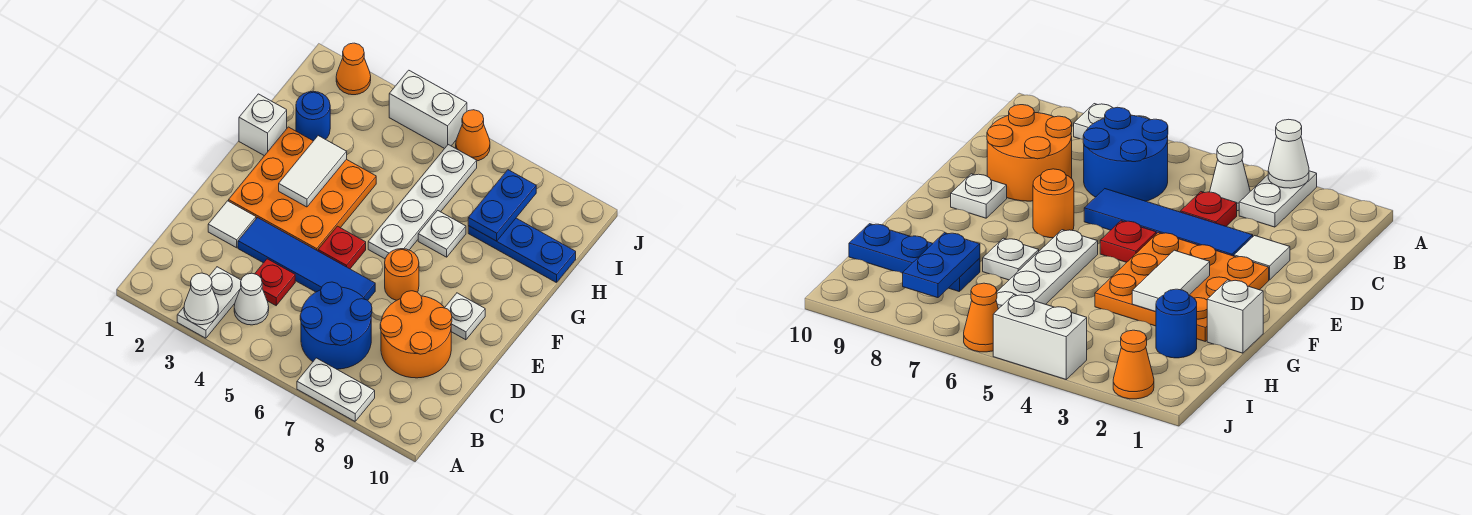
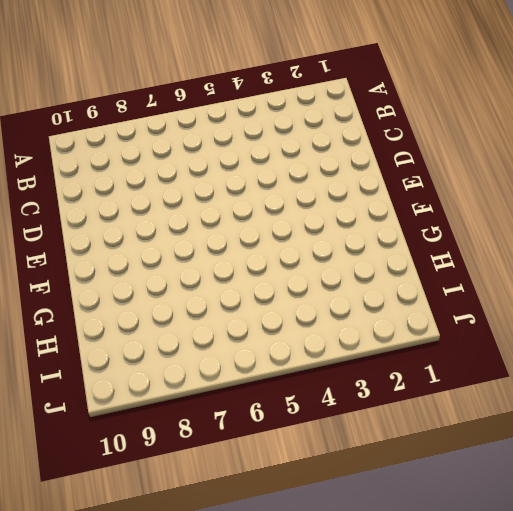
none -> white 1x2 plate [177,267,241,338]
none -> white 1x2 plate [297,358,375,421]
none -> white 1x1 cone [234,273,269,325]

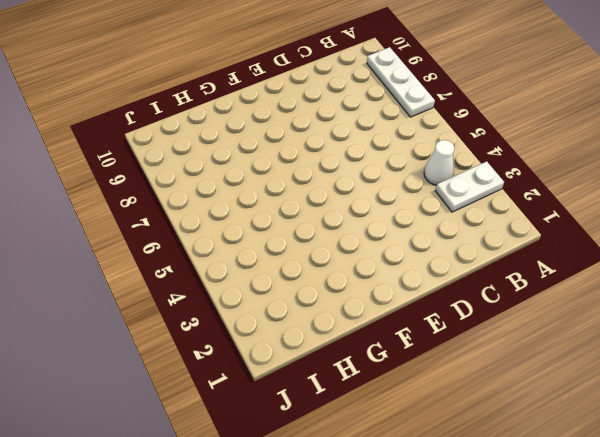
white 1x3 plate [367,47,435,117] -> white 1x2 plate [297,358,375,421]
none -> blue 2x2 round brick [300,282,372,369]
none -> red 1x1 plate [255,259,295,305]
none -> orange 2x2 round brick [380,291,452,378]

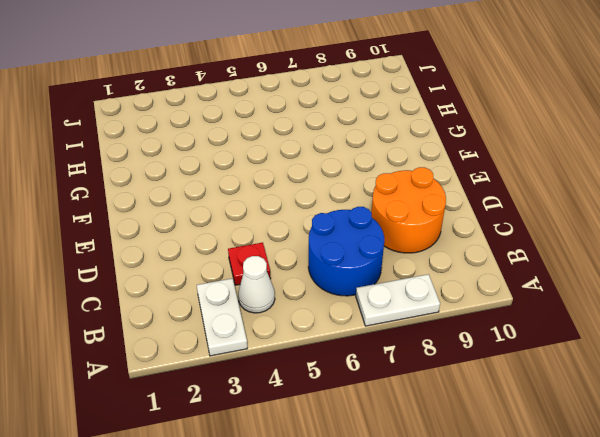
none -> white 1x1 tile [208,201,256,248]
none -> blue 1x4 tile [238,218,375,300]
none -> orange 3x3 plate [229,127,376,251]

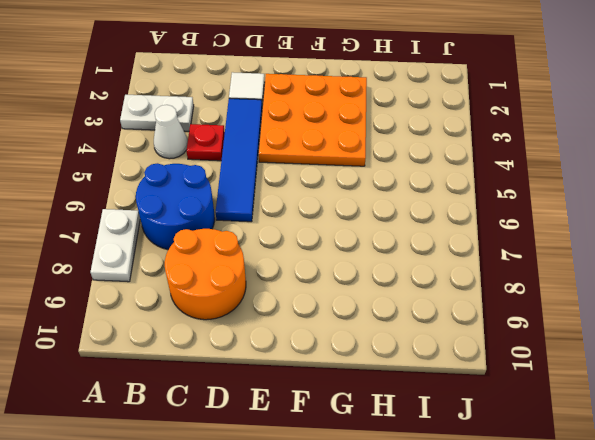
none -> red 1x1 plate [318,226,366,269]
none -> orange 1x1 round brick [385,249,419,300]
none -> white 1x1 plate [445,293,485,340]

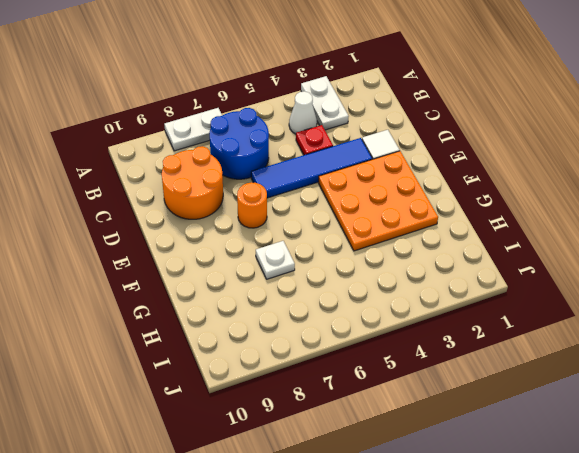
none -> red 1x1 plate [318,226,366,269]
none -> white 1x1 plate [445,293,485,340]
none -> white 1x4 plate [368,145,477,259]

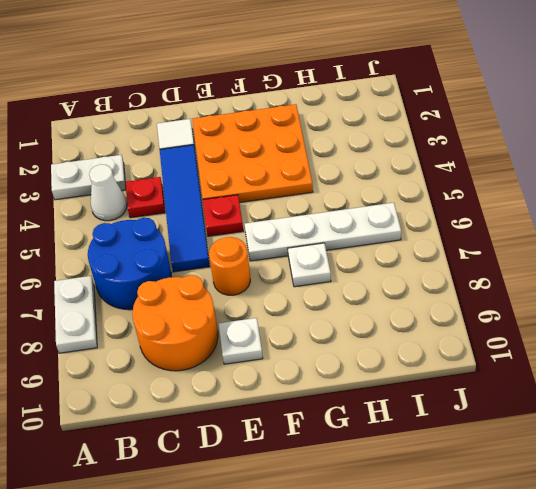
none -> white 1x1 brick [239,94,287,156]
none -> blue 1x1 round brick [296,91,330,141]
none -> blue 1x3 plate [468,218,576,283]

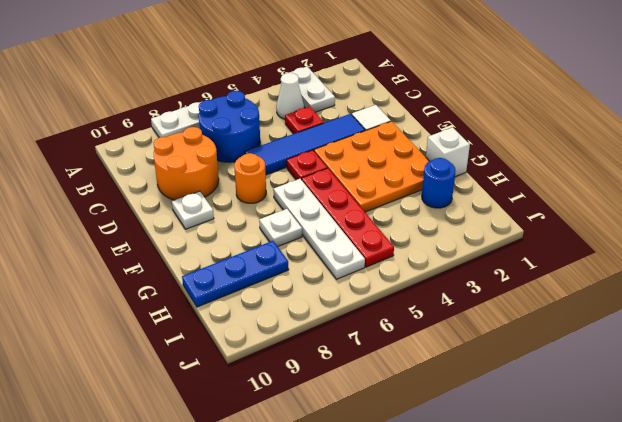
red 1x4 plate [302,168,394,267] -> none
none -> orange 1x1 cone [336,43,371,95]
none -> white 1x2 brick [389,70,467,149]
none -> orange 1x1 cone [456,110,490,161]

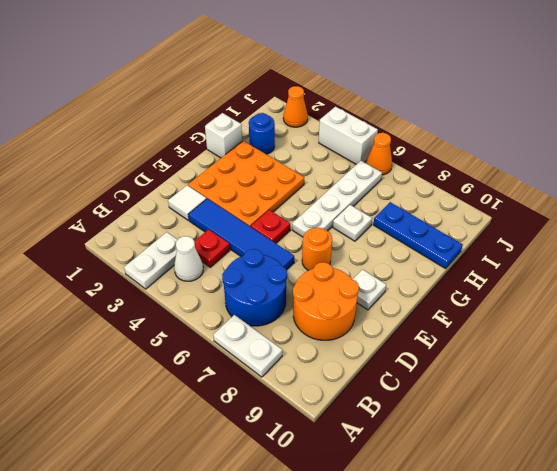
none -> white 1x1 cone [184,273,218,325]
none -> white 1x2 tile [279,136,347,207]
none -> blue 1x2 plate [468,170,536,241]

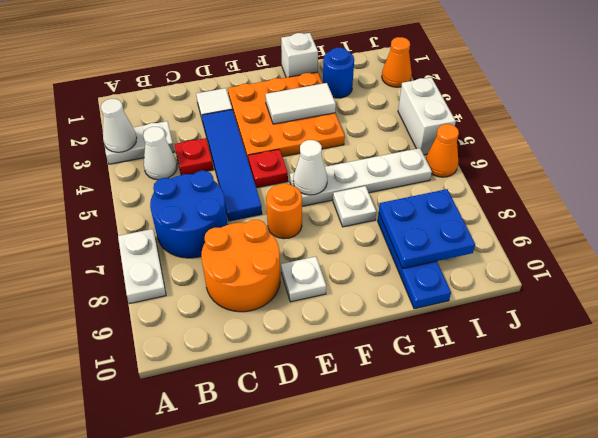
white 1x1 cone [293,140,327,195] -> none
blue 2x2 plate [379,189,475,268] -> blue 1x2 plate [468,170,536,241]

